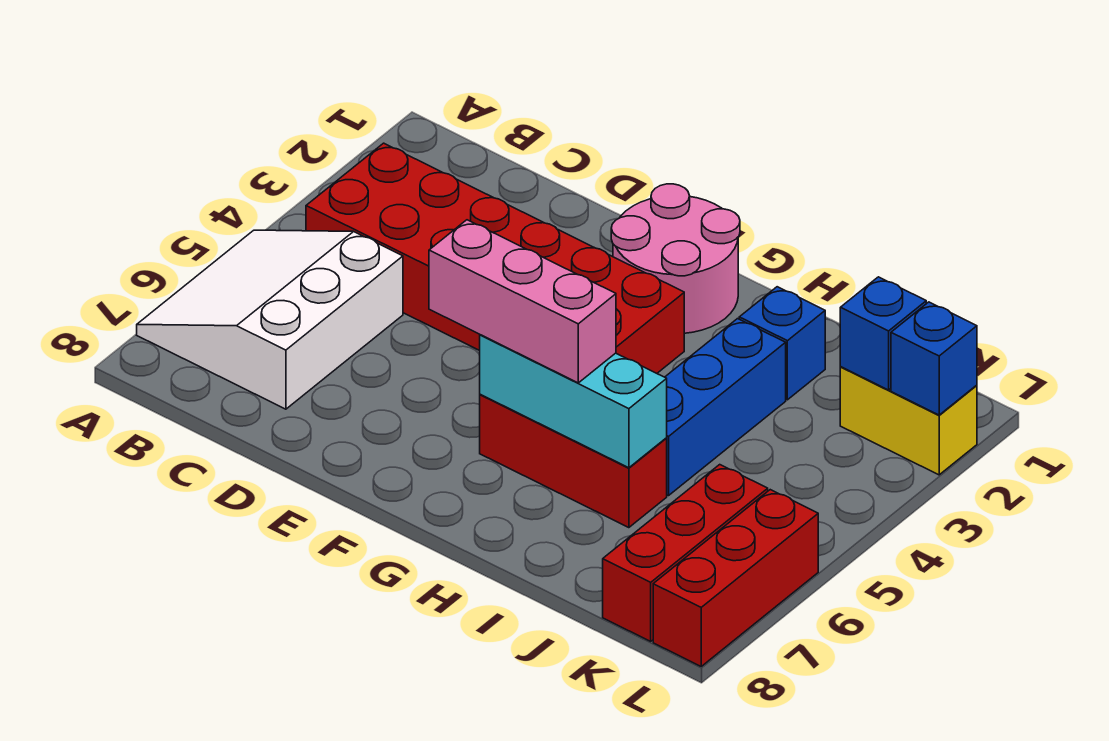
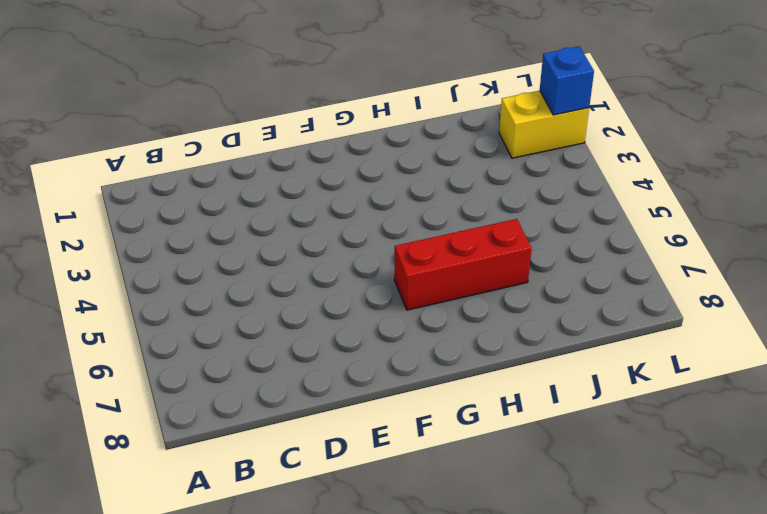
none -> white 3x3 slope [137,230,403,409]
none -> red 2x6 brick [306,143,684,373]
none -> pink 2x2 round brick [611,184,740,333]

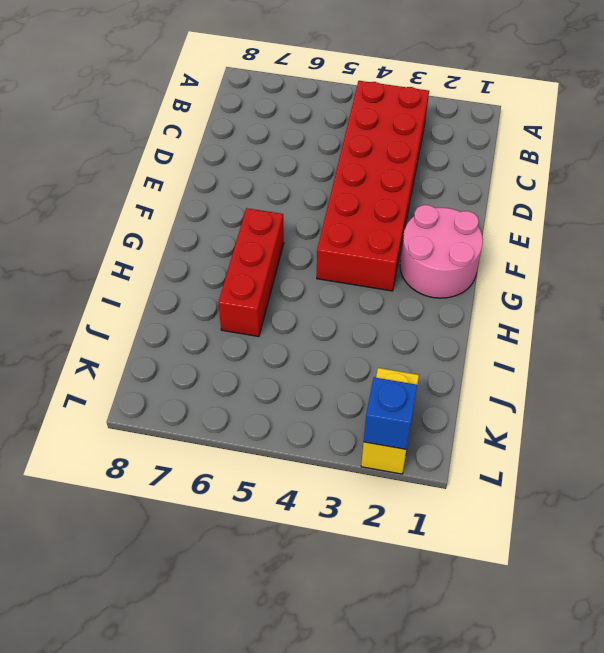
none -> white 3x3 slope [137,230,403,409]
none -> blue 1x1 brick [739,287,825,400]
none -> blue 1x3 brick [665,319,786,496]

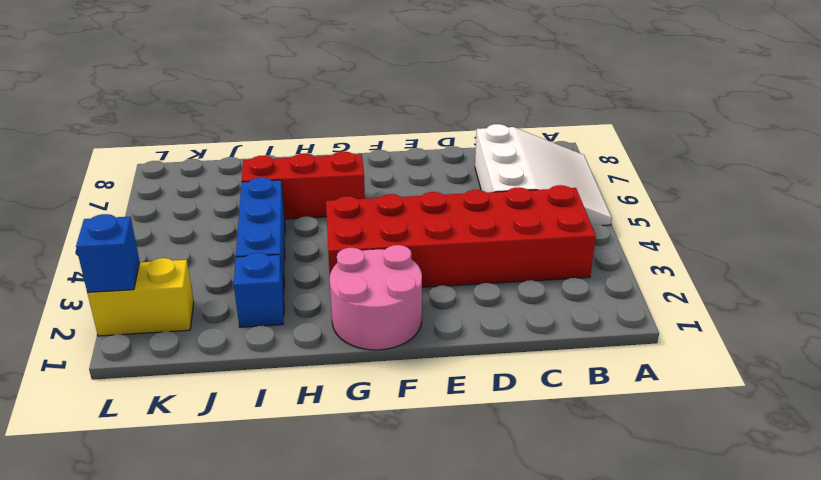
none -> red 1x3 brick [603,465,768,641]
none -> red 1x3 brick [653,490,818,666]
none -> cyan 1x3 brick [480,335,667,468]

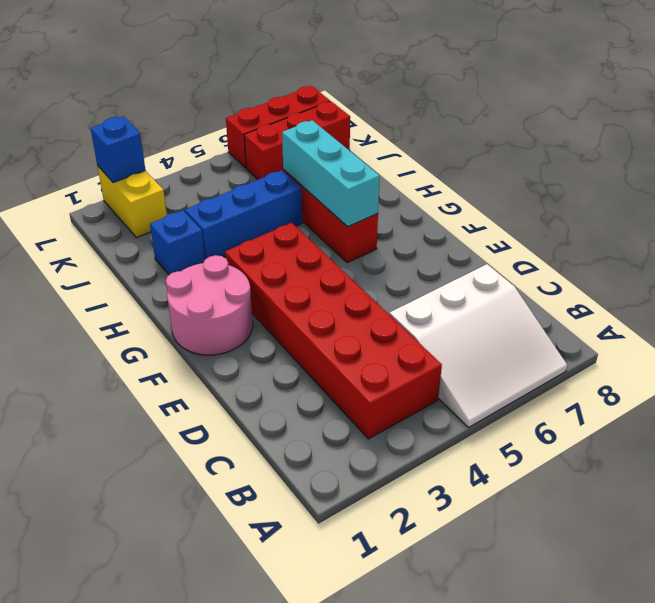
none -> blue 1x1 brick [840,277,926,390]
none -> pink 1x3 brick [429,220,616,383]

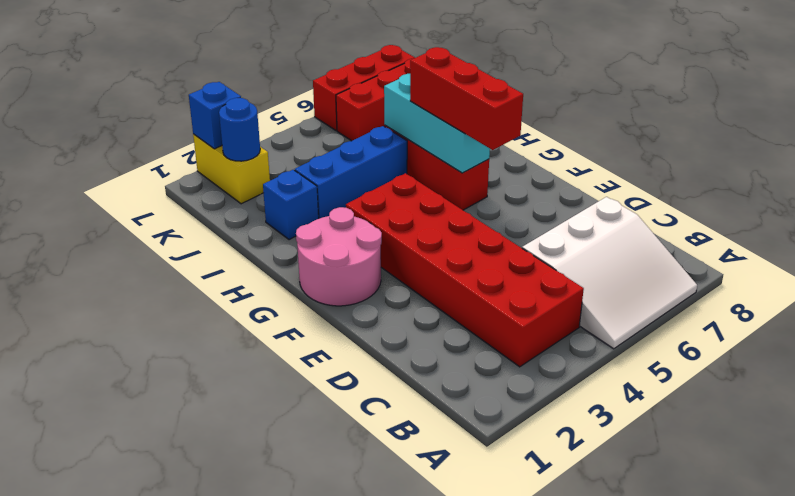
red 1x3 brick [410,47,523,150] -> pink 1x3 brick [429,220,616,383]
blue 1x1 round brick [219,98,260,161] -> blue 1x1 brick [840,277,926,390]

